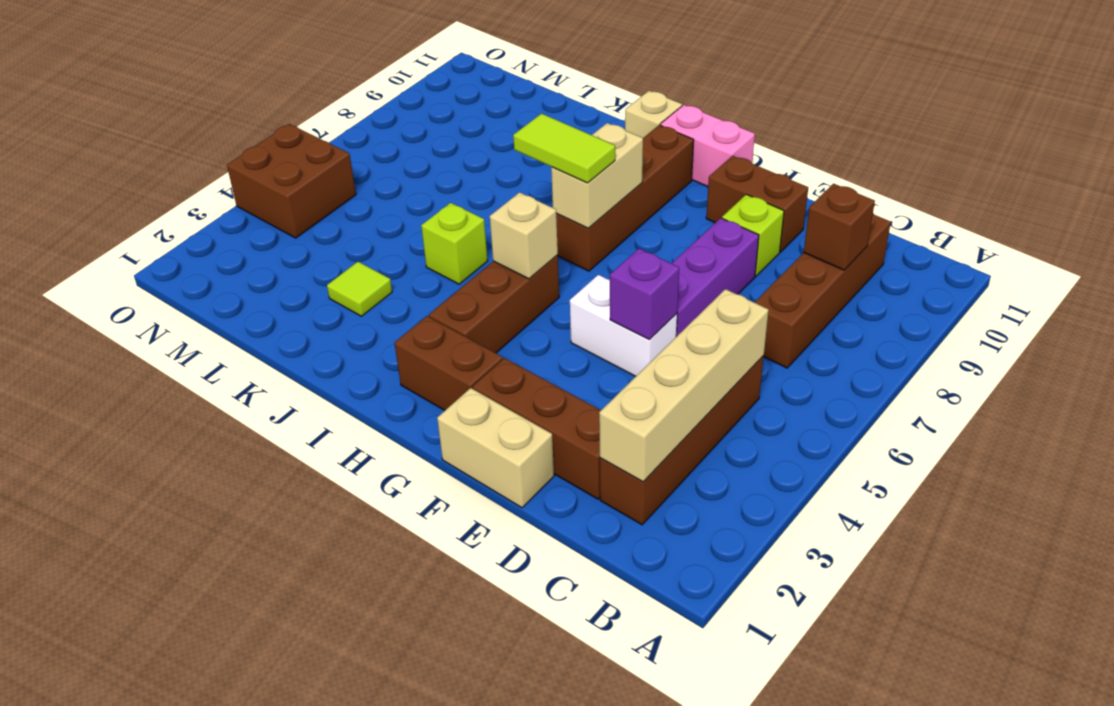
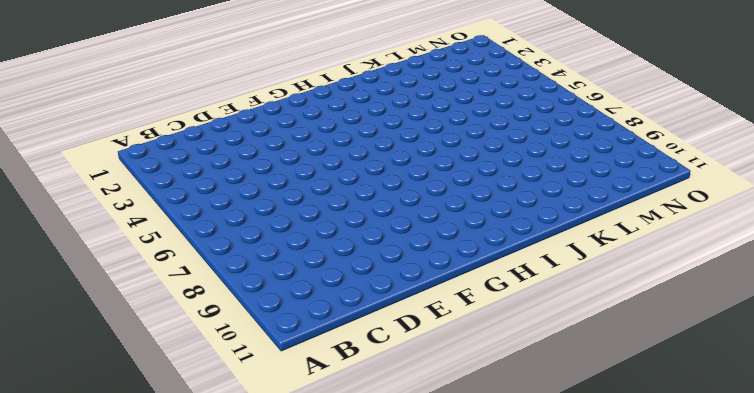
none -> brown 1x4 brick [600,356,764,525]
none -> brown 1x4 brick [754,213,891,368]
none -> brown 1x3 brick [472,358,601,499]

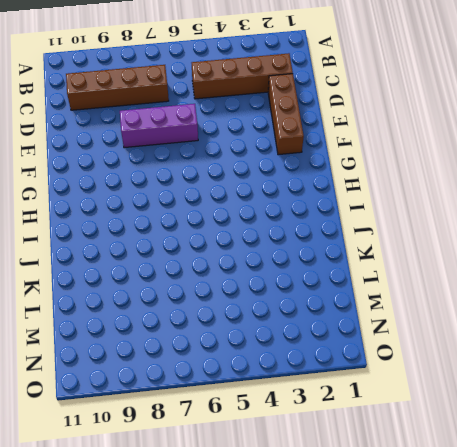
none -> tan 1x2 brick [437,388,554,508]
none -> white 1x2 brick [570,275,677,376]
none -> lime 1x1 brick [722,194,784,276]

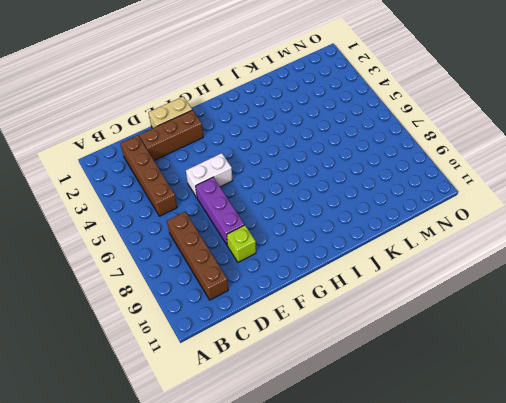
none -> brown 1x2 brick [706,156,808,252]
none -> brown 1x2 brick [395,316,503,410]
none -> pink 1x2 brick [660,105,755,187]

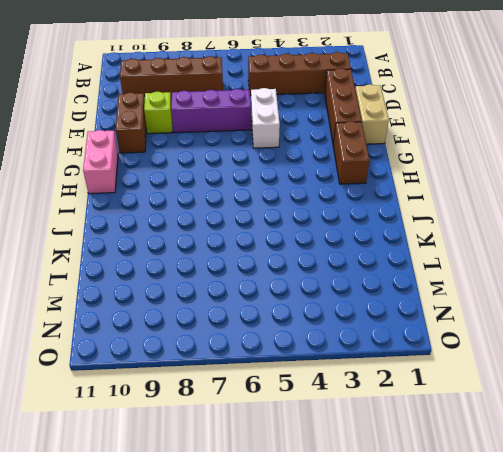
none -> brown 1x3 brick [429,255,559,353]
none -> brown 1x4 brick [556,125,694,271]
none -> tan 1x1 brick [625,91,682,138]

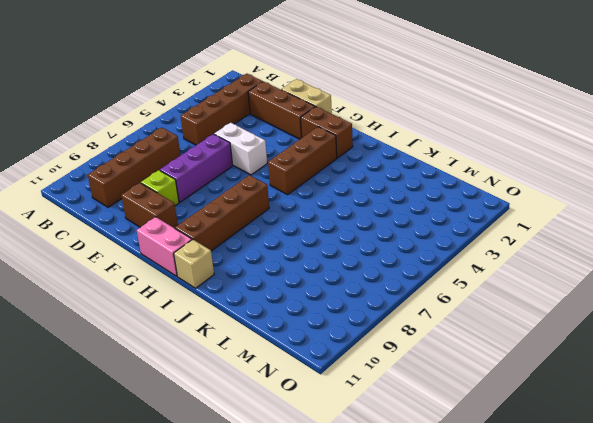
none -> lime 1x1 brick [421,203,488,284]
none -> lime 1x1 tile [327,262,392,316]
none -> brown 2x2 brick [227,124,356,238]

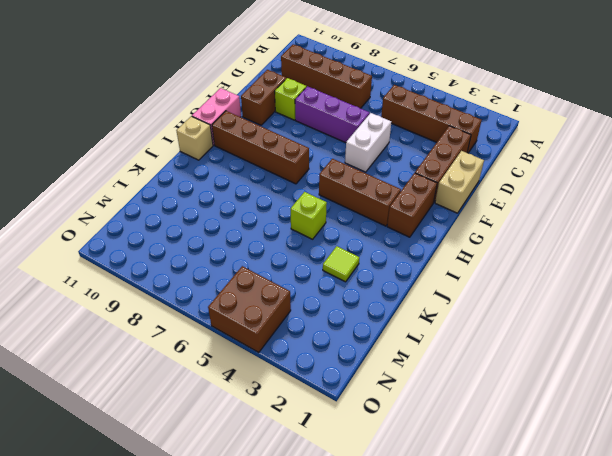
none -> tan 1x4 brick [599,289,769,482]
none -> brown 1x1 brick [804,184,875,270]
none -> purple 1x1 brick [610,249,679,340]

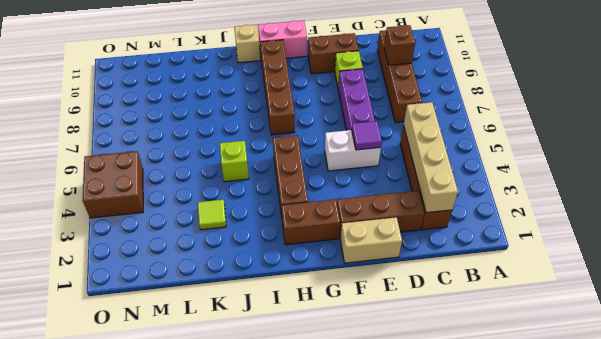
purple 1x1 tile [352,121,382,150] -> purple 1x1 brick [610,249,679,340]
none -> tan 1x1 brick [490,192,558,279]
none -> tan 1x2 brick [551,123,643,228]
none -> lime 1x2 tile [513,114,615,183]

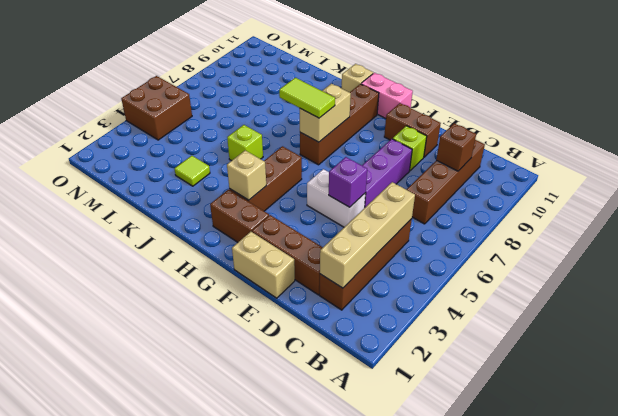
tan 1x1 brick [227,150,266,200] -> tan 1x1 brick moved to [490,192,558,279]

